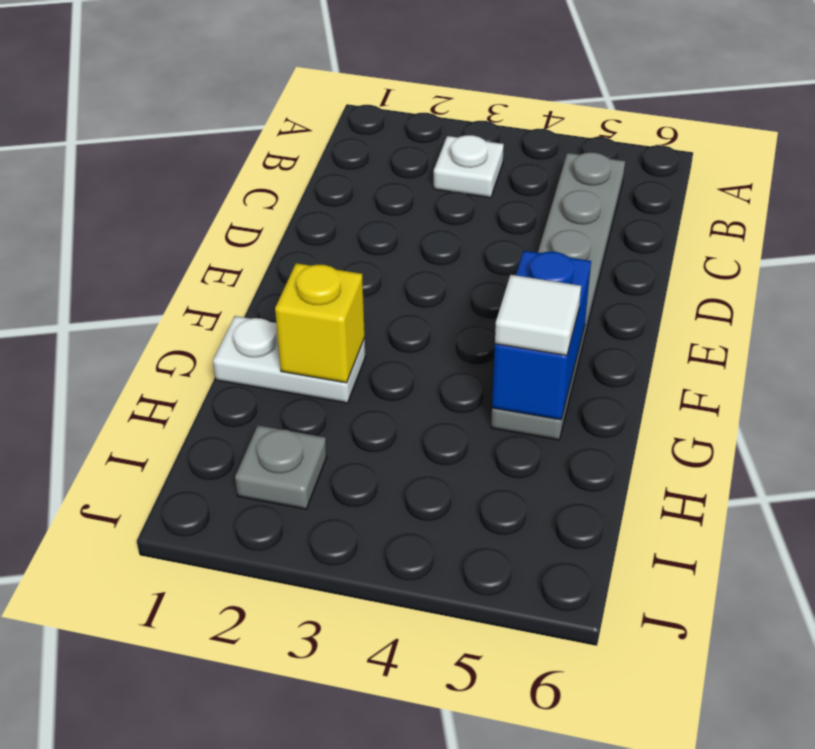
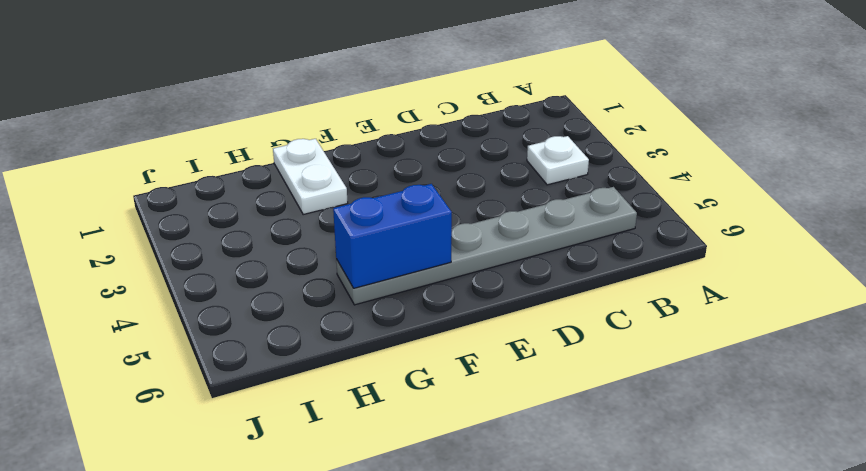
none -> grey 1x1 plate [235,425,327,509]
none -> yellow 1x1 brick [275,263,365,383]

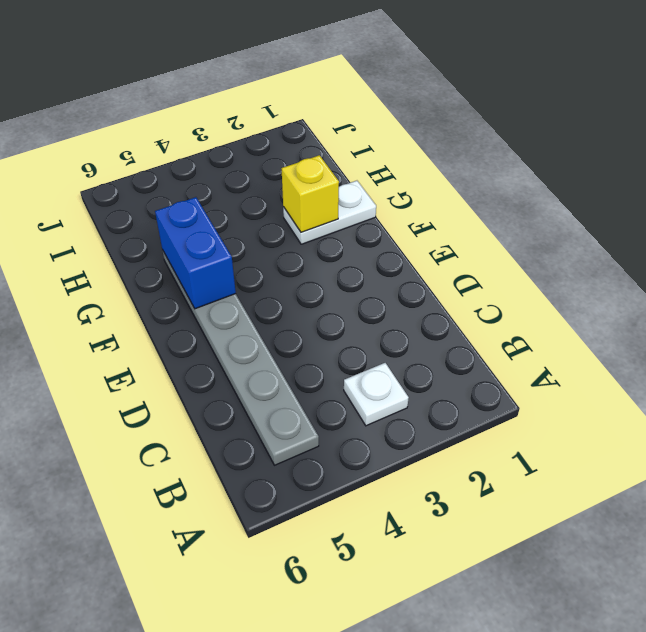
none -> grey 1x1 plate [235,425,327,509]
none -> white 1x1 tile [495,275,581,356]

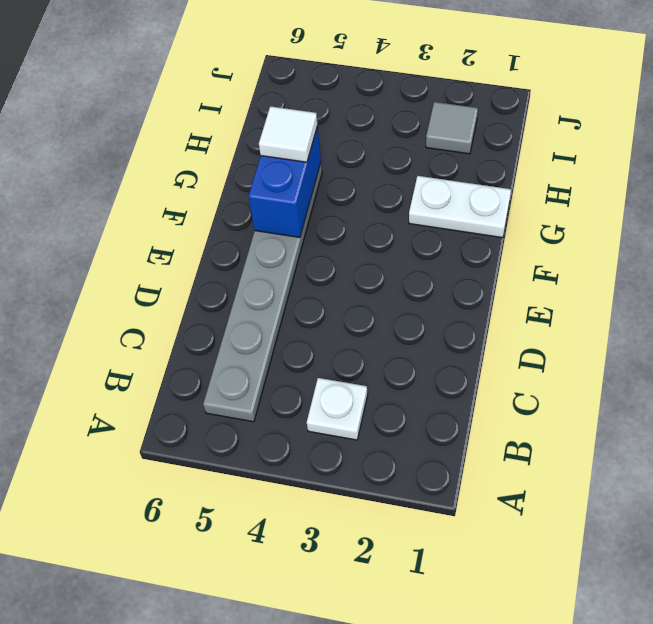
grey 1x1 tile [426,102,478,154] -> grey 1x1 plate [235,425,327,509]
none -> yellow 1x1 brick [275,263,365,383]

